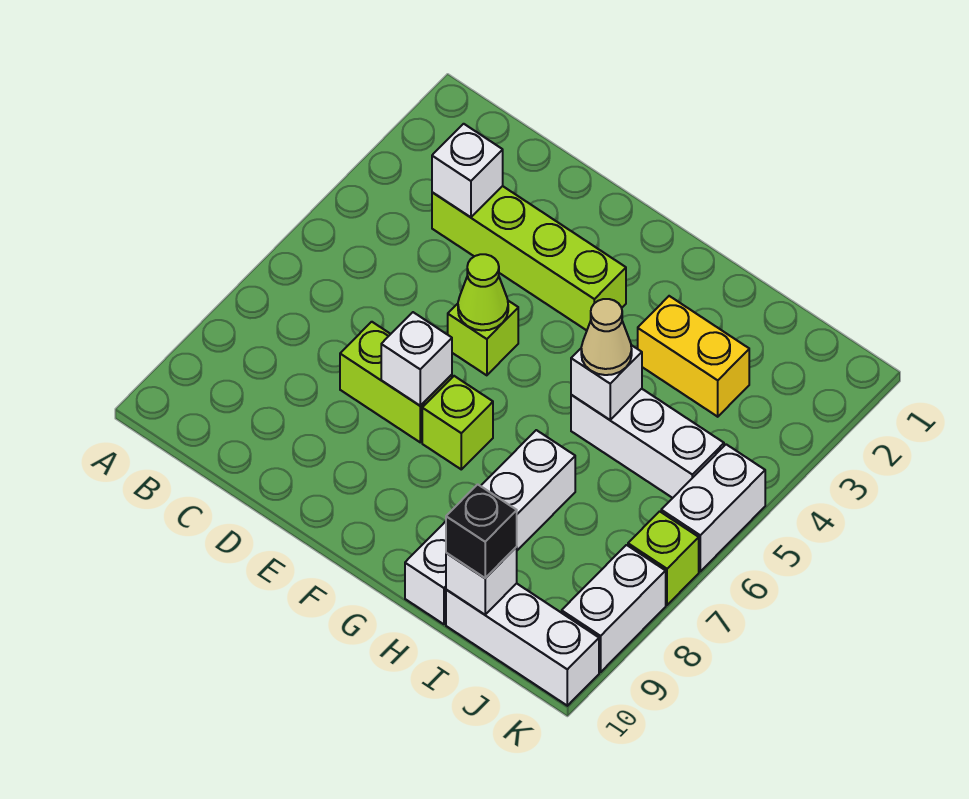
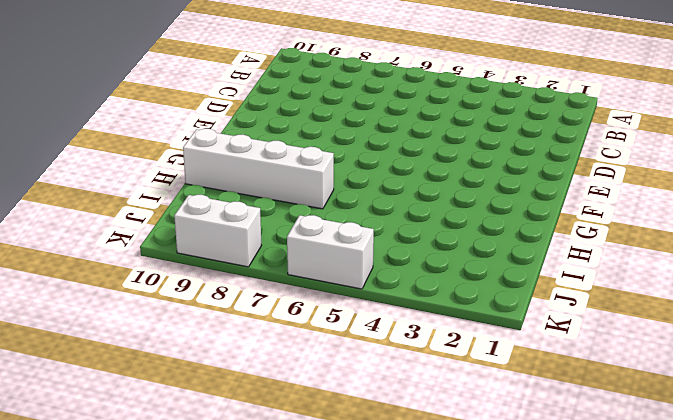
none -> lime 1x4 brick [432,186,626,330]
none -> lime 1x2 brick [340,322,452,442]
none -> lime 1x1 brick [448,301,518,375]

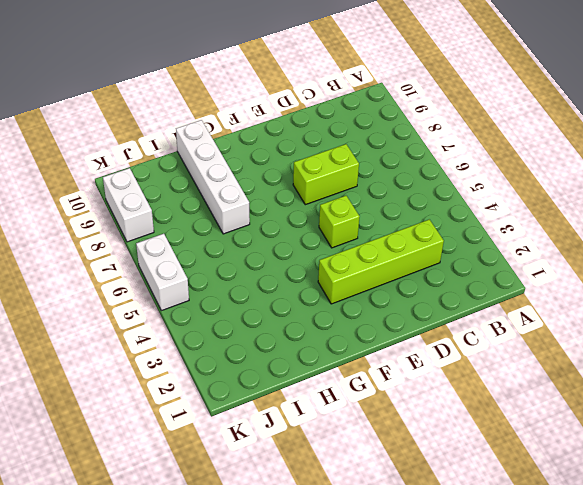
none -> lime 1x1 brick [422,376,493,469]
none -> yellow 1x2 brick [638,296,749,417]
none -> white 1x3 brick [571,389,724,498]

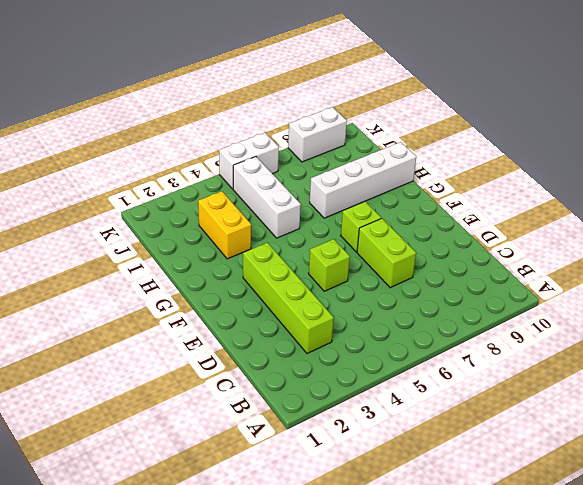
none -> white 1x3 brick [446,583,599,706]
none -> lime 1x1 brick [628,511,699,605]
none -> white 1x1 brick [432,124,503,217]

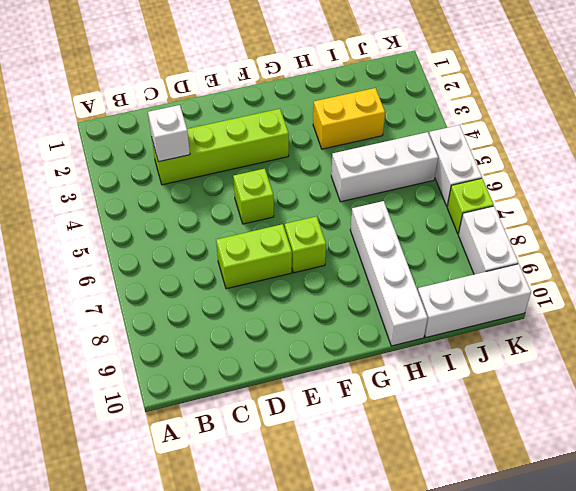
none -> lime 1x1 cone [458,254,508,330]
none -> white 1x1 brick [381,312,452,406]
none -> white 1x1 brick [571,345,642,420]

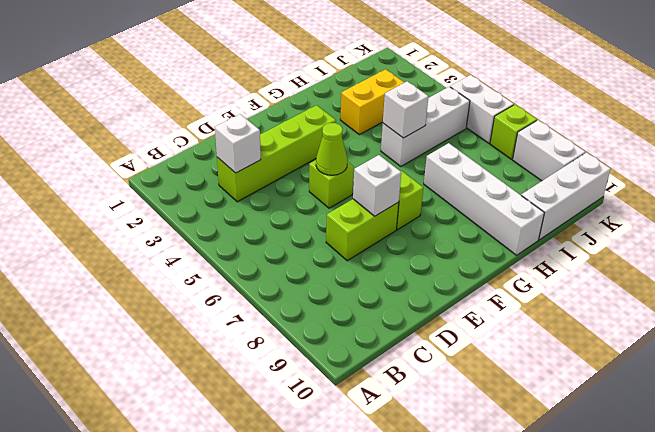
none -> white 1x1 brick [446,547,517,615]
none -> tan 1x1 cone [581,299,632,375]
none -> black 1x1 brick [446,484,517,578]

